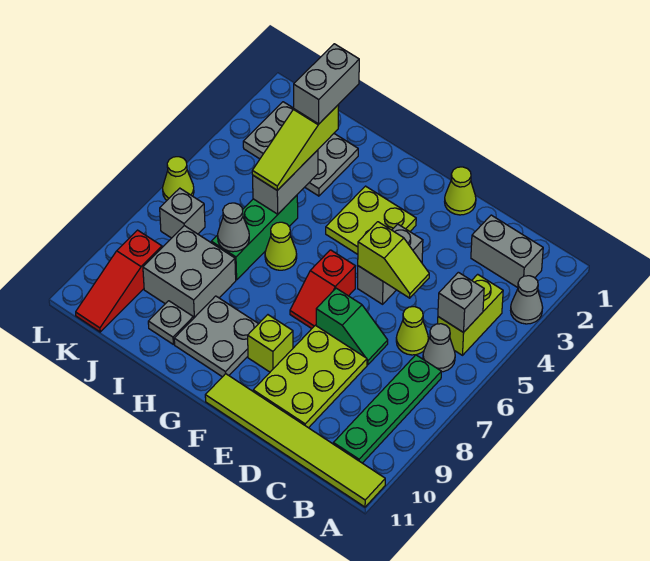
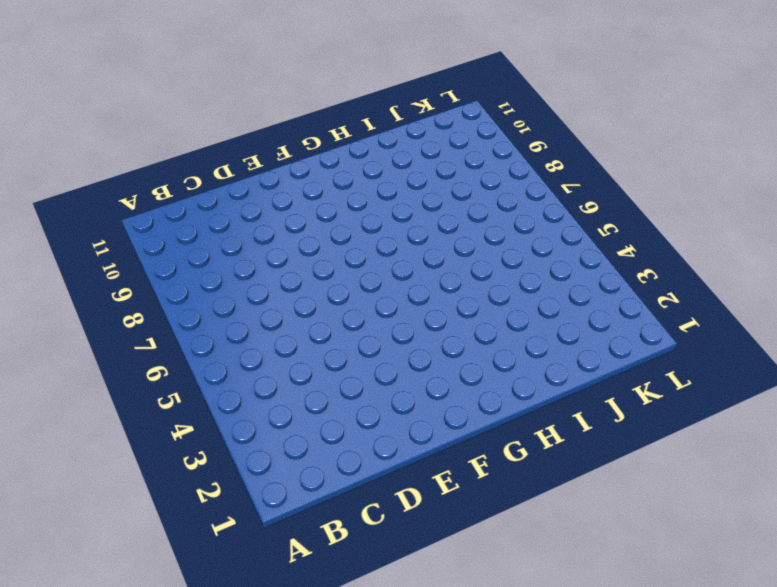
none -> grey 1x1 cone [511,276,543,324]
none -> lime 1x6 tile [205,374,385,507]
none -> grey 1x2 brick [471,215,543,288]

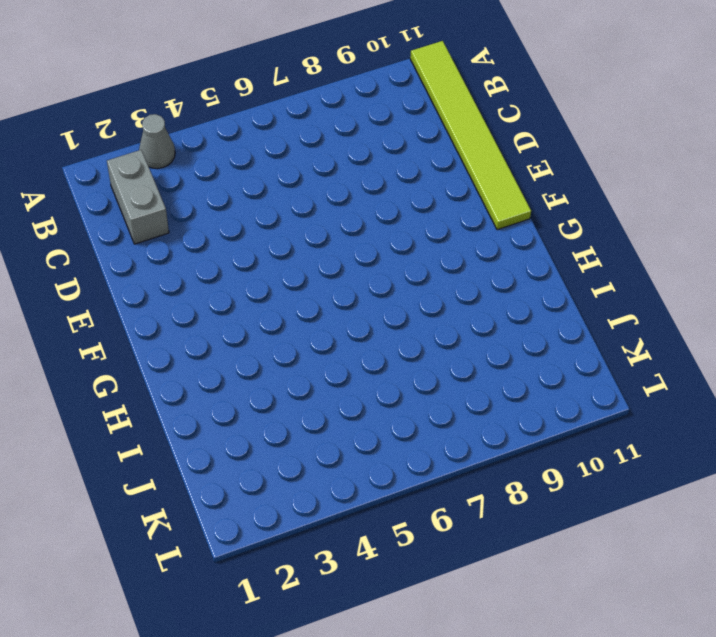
none -> lime 1x2 brick [438,274,503,355]
none -> grey 1x1 cone [423,324,455,372]
none -> green 1x4 plate [333,355,441,463]

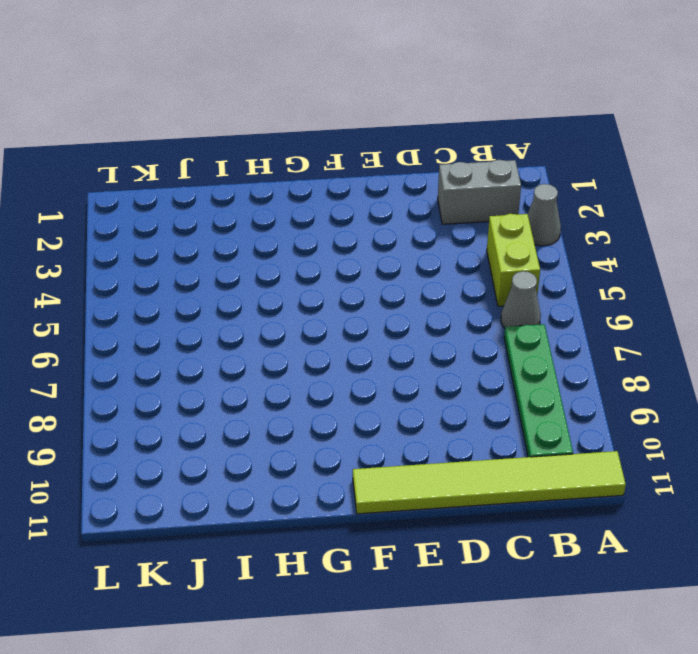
none -> lime 1x1 cone [396,307,428,355]
none -> green 1x2 slope [316,288,388,365]
none -> lime 2x3 plate [253,325,367,428]

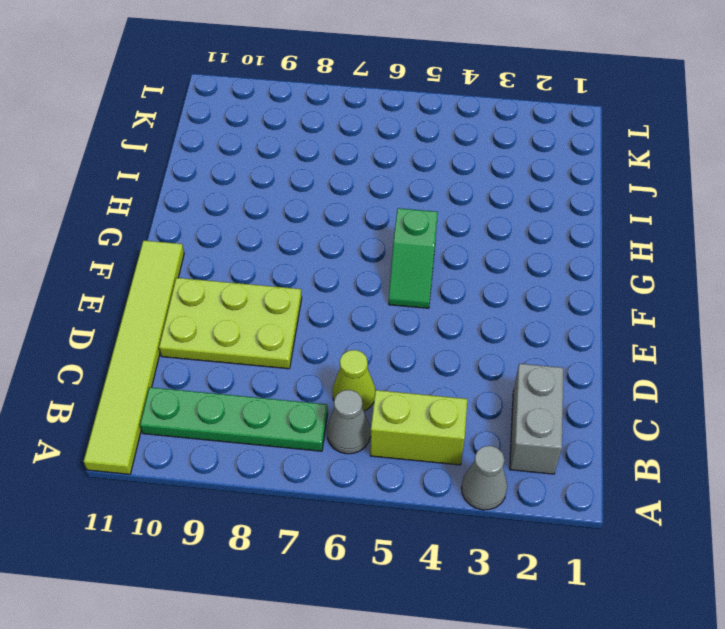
green 1x2 slope [389,208,438,308] -> green 1x2 slope moved to [316,288,388,365]
none -> lime 1x1 cone [445,167,476,215]
none -> grey 1x2 brick [358,224,423,304]
none -> lime 2x2 plate [326,186,416,254]

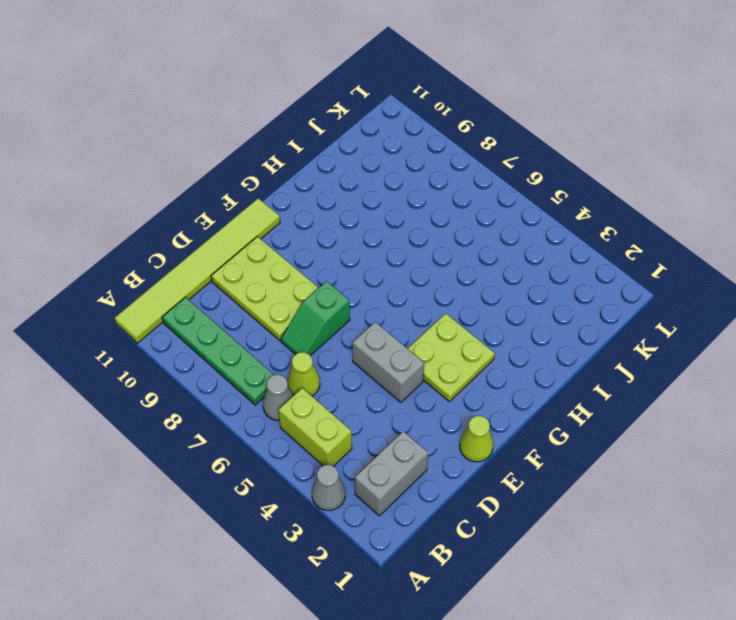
none -> red 1x2 slope [290,250,355,329]
none -> lime 1x1 brick [248,315,293,372]
none -> grey 2x2 plate [174,296,258,377]

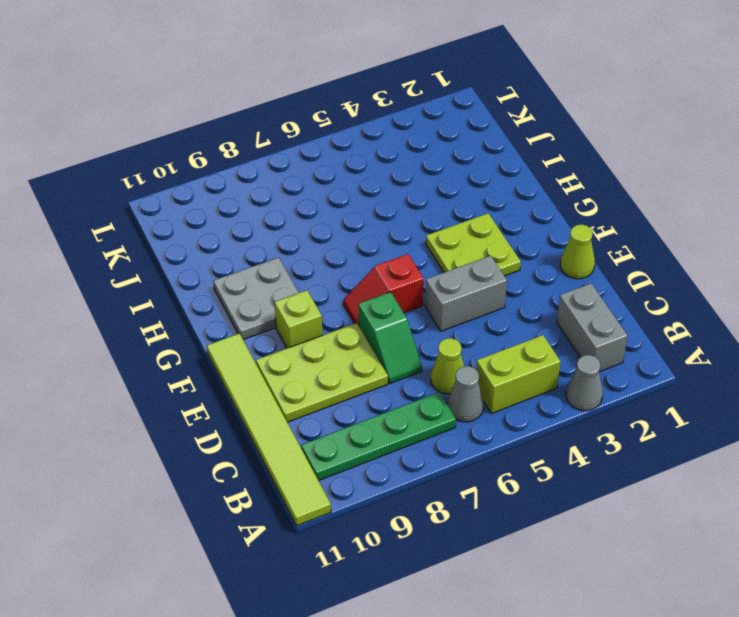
none -> lime 1x1 cone [265,222,297,270]
none -> grey 2x3 plate [243,102,358,196]
none -> green 1x3 brick [211,195,298,280]

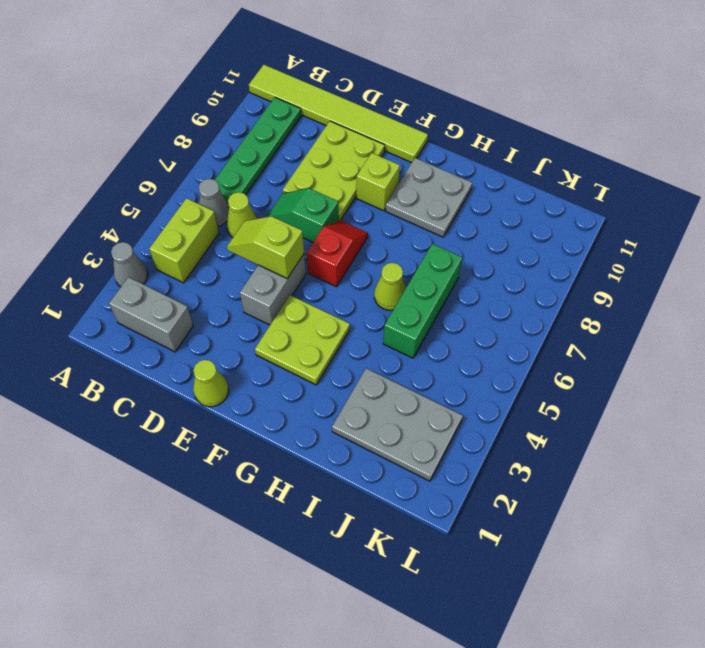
none -> grey 2x2 brick [143,226,236,319]
none -> grey 1x1 plate [148,301,193,344]
none -> grey 1x1 brick [160,188,205,238]

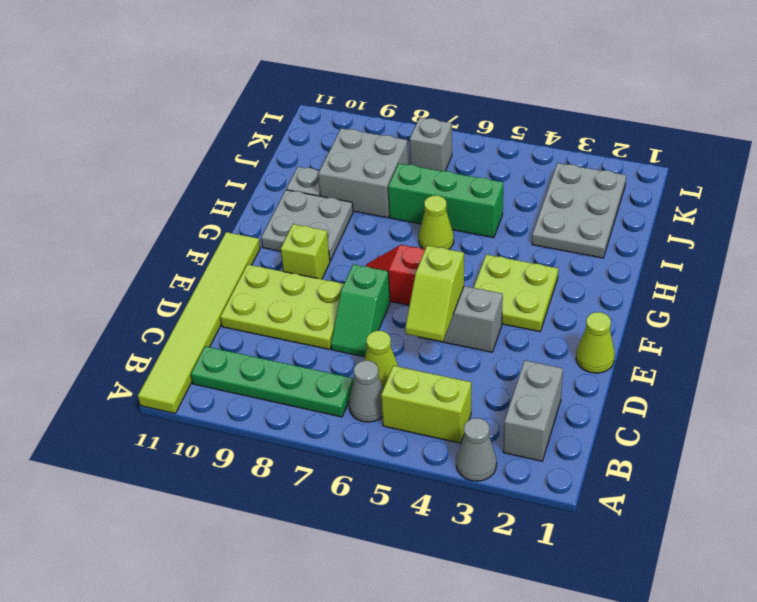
none -> red 1x3 slope [76,230,162,332]
none -> lime 1x1 cone [163,157,194,200]
none -> grey 1x1 brick [438,272,484,333]

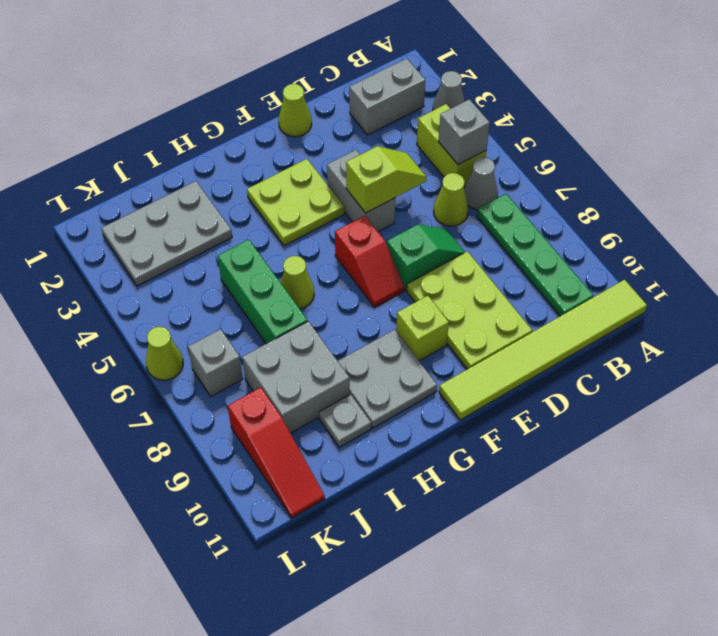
none -> grey 1x2 brick [253,150,318,214]
none -> grey 1x1 cone [218,203,249,252]
none -> lime 1x3 slope [252,105,339,190]

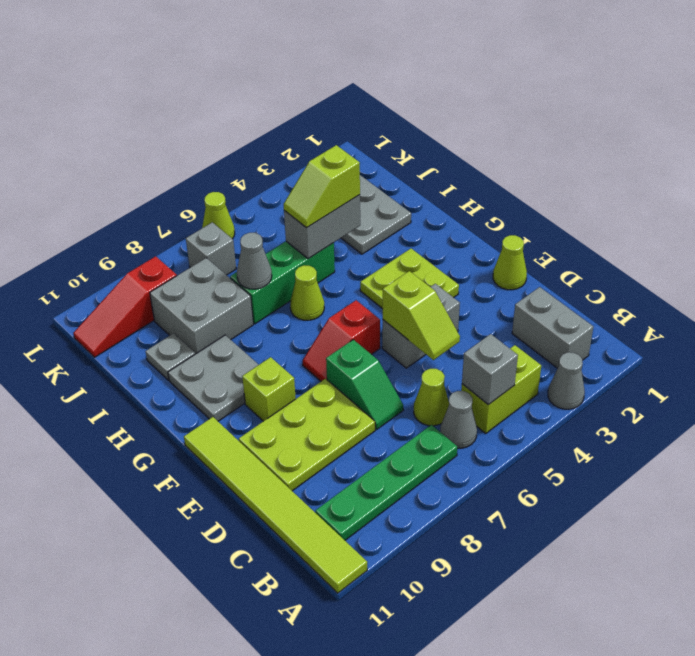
lime 1x2 slope [284,145,360,228] -> lime 1x3 slope [252,105,339,190]
none -> grey 1x2 brick [294,44,359,124]

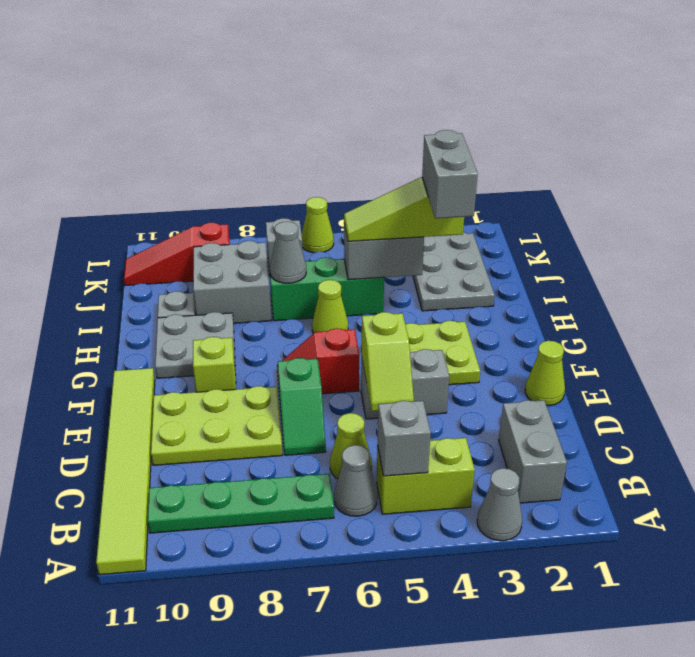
grey 1x2 brick [422,130,478,219] -> grey 1x2 brick turned to [294,44,359,124]

